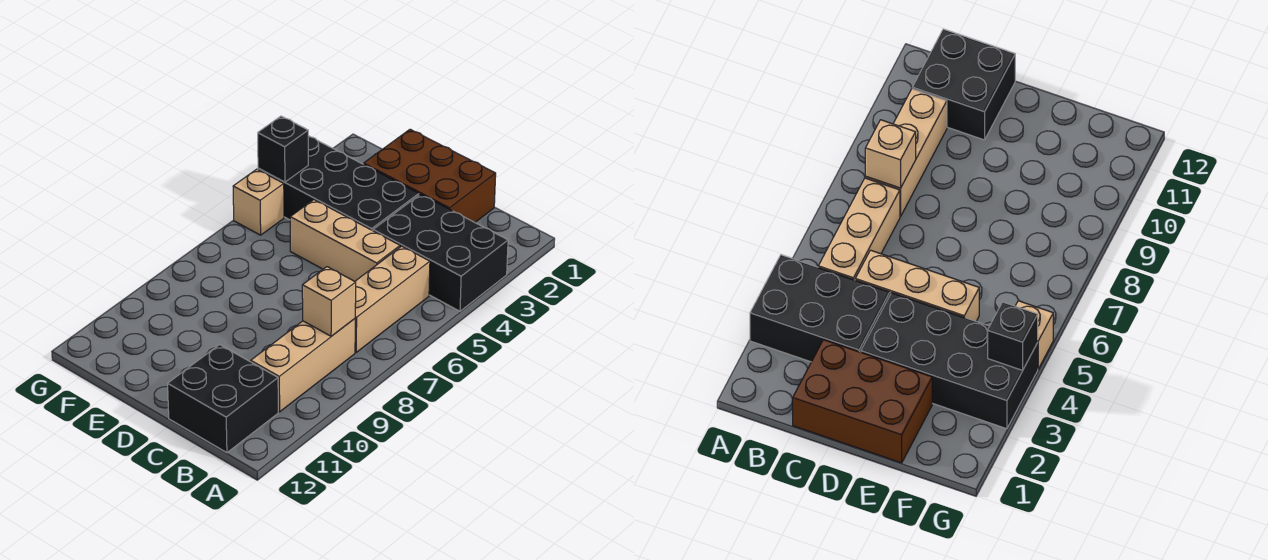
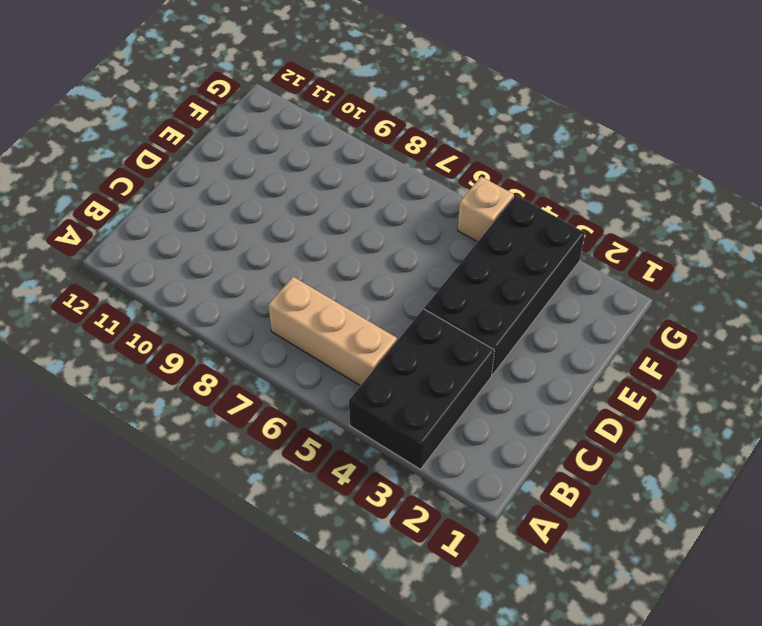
none -> tan 1x3 brick [251,319,355,412]
none -> black 2x2 brick [168,345,278,453]

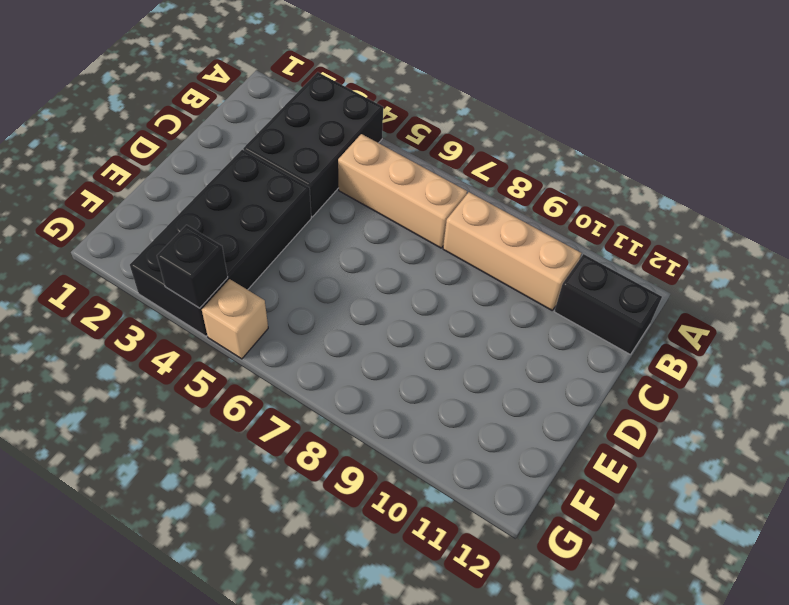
black 1x2 brick [554,254,662,355] -> black 2x2 brick [168,345,278,453]
none -> brown 2x3 brick [364,129,496,222]
none -> tan 1x3 brick [290,200,400,281]

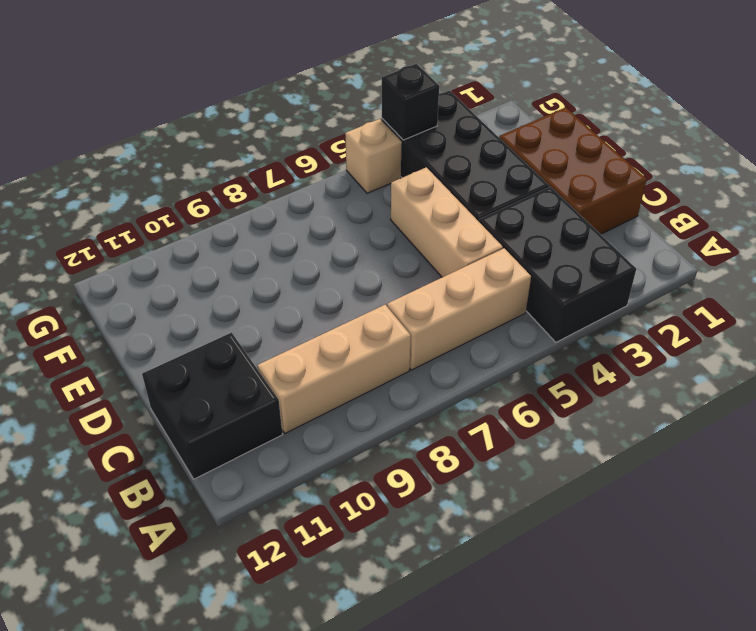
none -> tan 1x1 brick [302,267,356,336]

